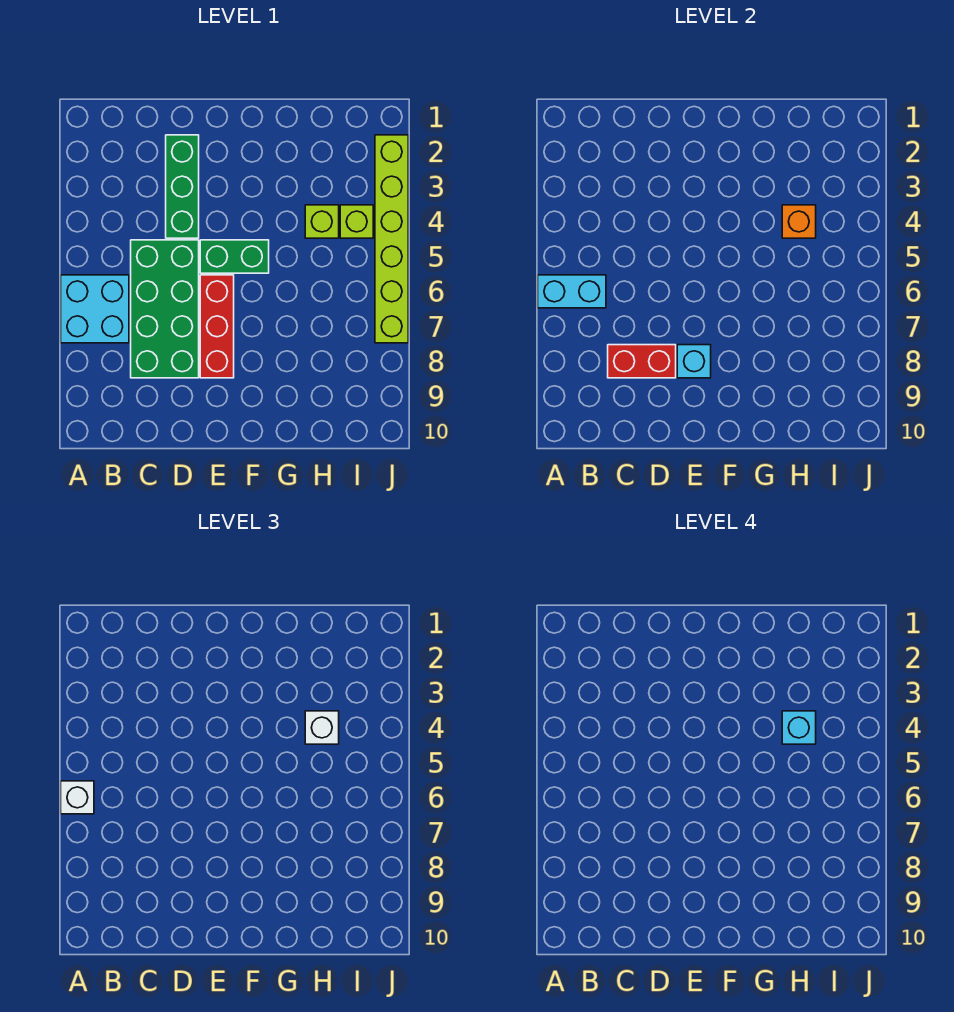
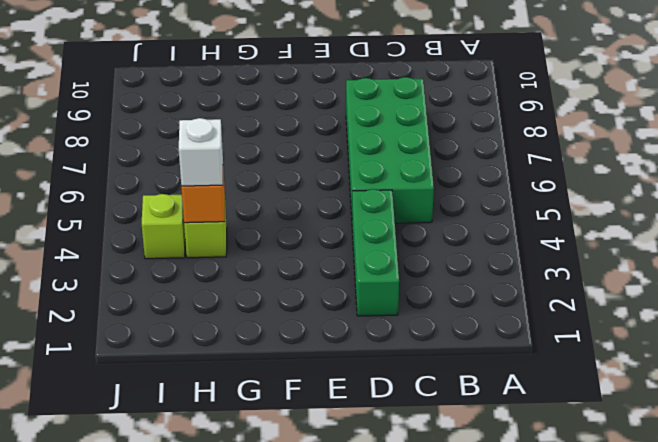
none -> cyan 2x2 brick [61,275,129,343]
none -> green 1x2 brick [200,240,269,273]
none -> red 1x3 brick [200,275,234,378]

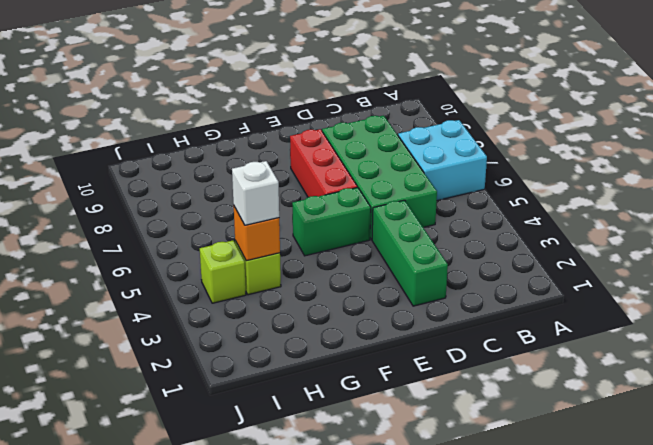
none -> lime 1x6 brick [375,135,408,343]
none -> cyan 1x2 brick [538,275,606,308]
none -> red 1x2 brick [608,345,676,378]

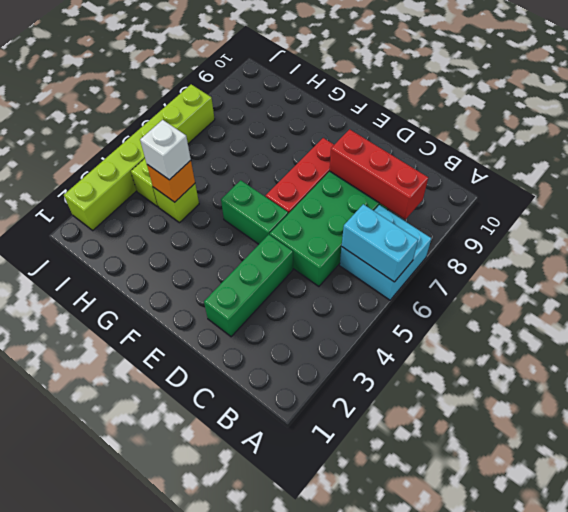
red 1x3 brick [330,129,428,219] -> red 1x2 brick [608,345,676,378]
none -> cyan 1x1 brick [677,345,711,378]
none -> white 1x1 brick [61,781,94,814]
none -> cyan 1x1 brick [782,711,816,744]

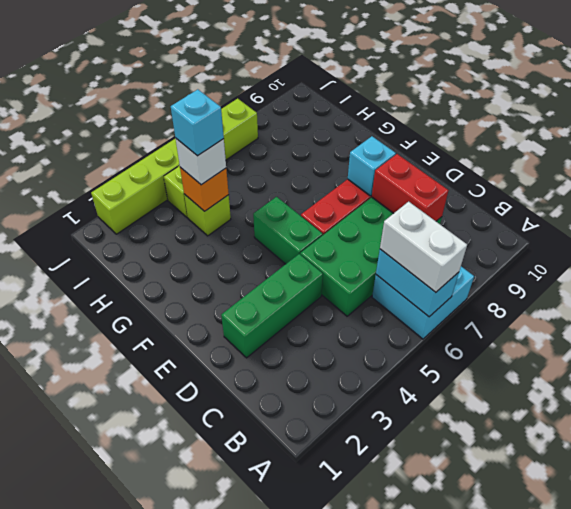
white 1x2 brick [380,202,467,293] -> white 1x1 brick [61,781,94,814]

